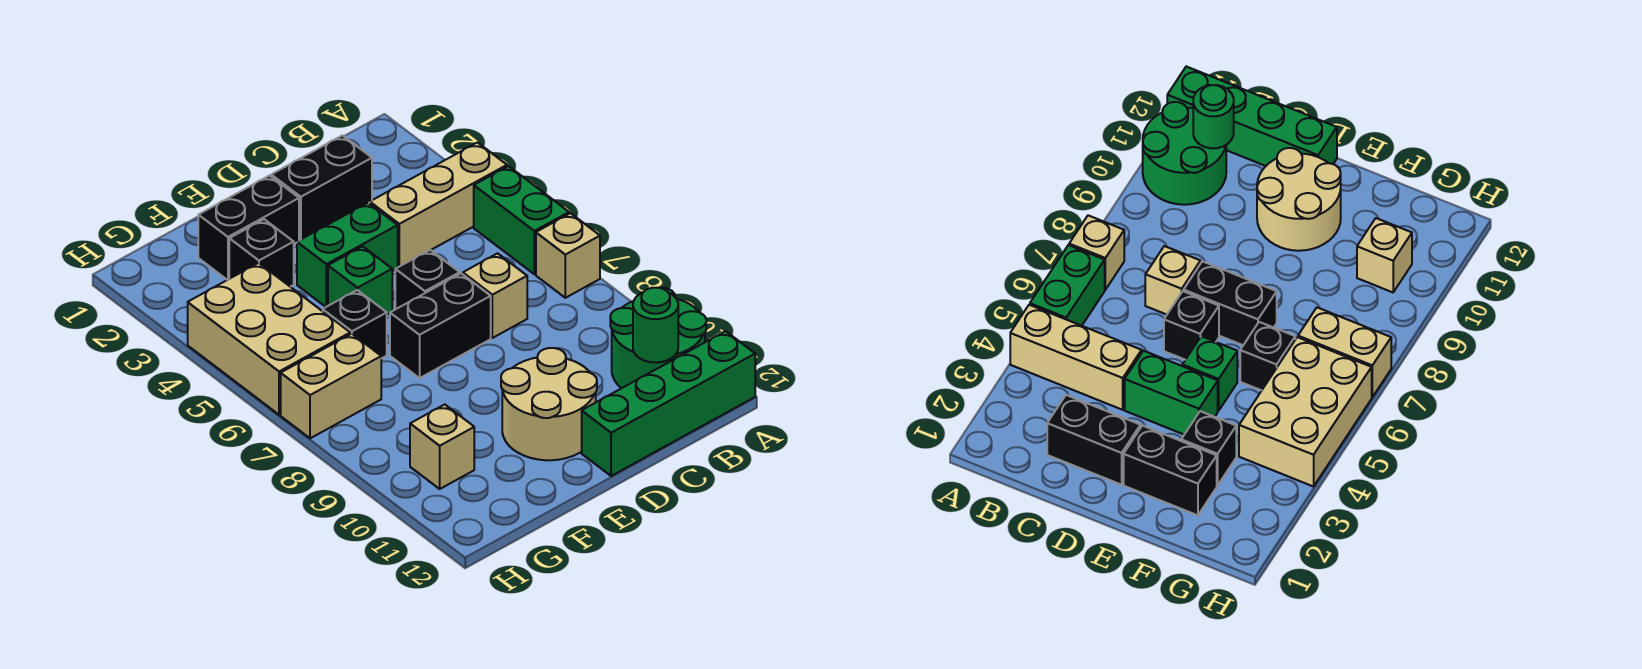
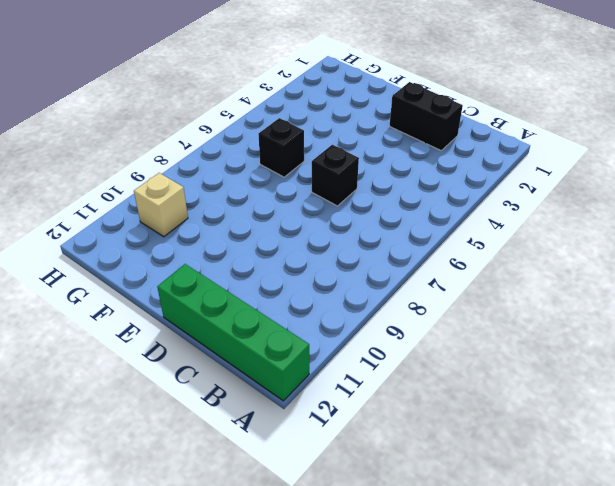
none -> tan 1x3 brick [370,143,507,267]
none -> green 1x2 brick [474,166,569,274]
none -> tan 1x1 brick [536,213,600,298]

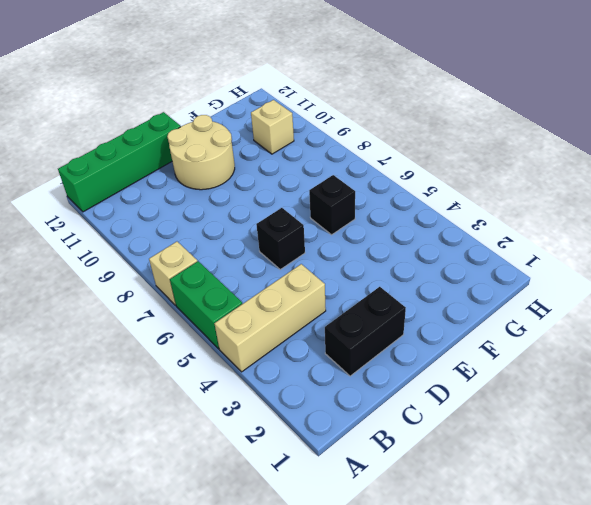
none -> green 2x2 round brick [610,288,706,388]
none -> tan 1x1 brick [463,253,527,338]
none -> green 1x2 brick [297,203,398,307]

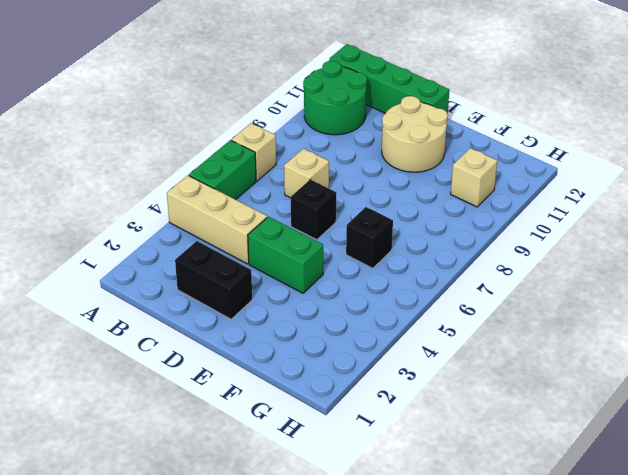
none -> black 1x2 brick [390,274,491,378]
none -> black 1x2 brick [198,176,299,280]
none -> green 1x1 brick [328,246,392,315]

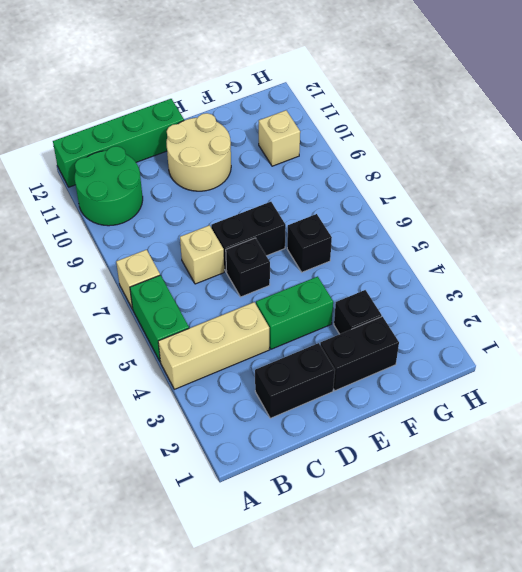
none -> green 1x1 brick [328,246,392,315]
none -> tan 2x3 brick [188,263,350,415]
none -> tan 1x2 brick [281,334,381,438]

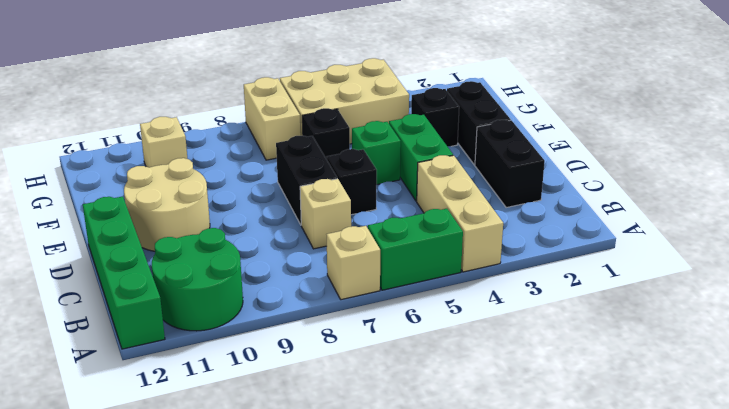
none -> green 1x1 round brick [633,288,678,363]

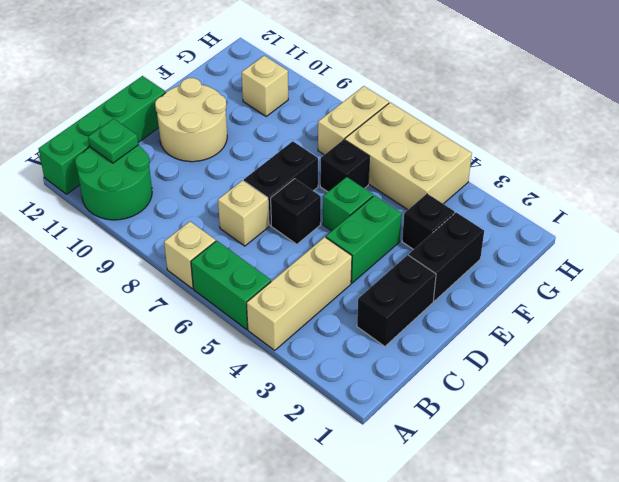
green 1x1 plate [88,119,138,163] -> green 1x1 round brick [633,288,678,363]

